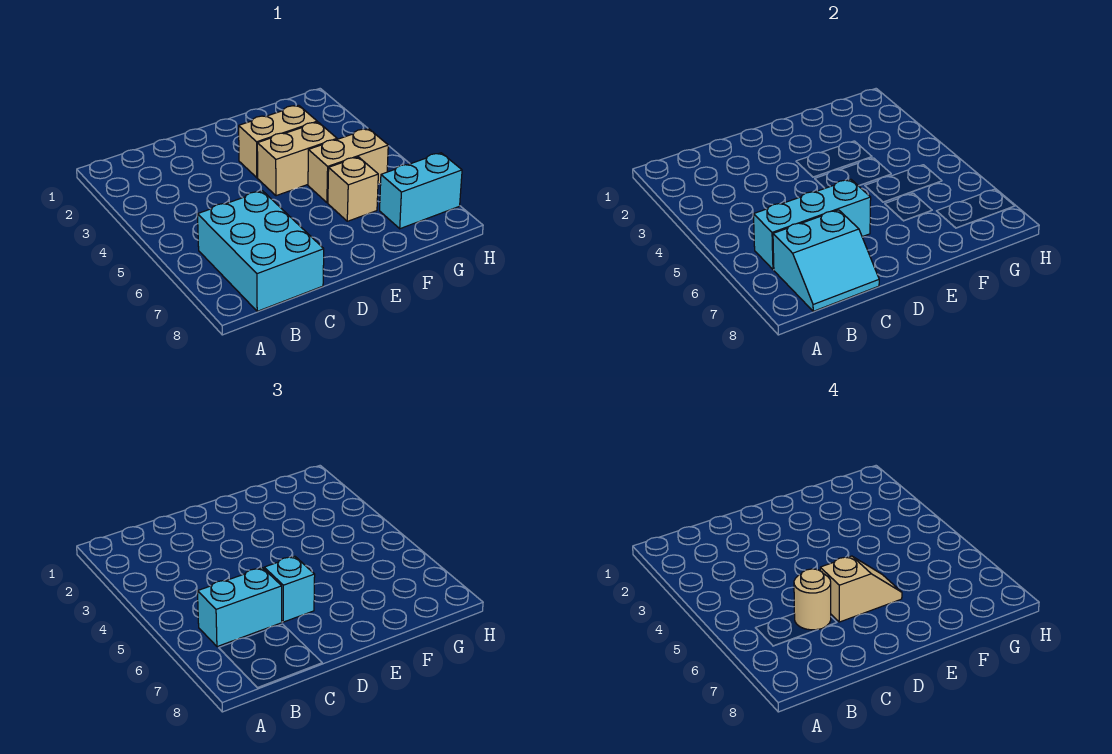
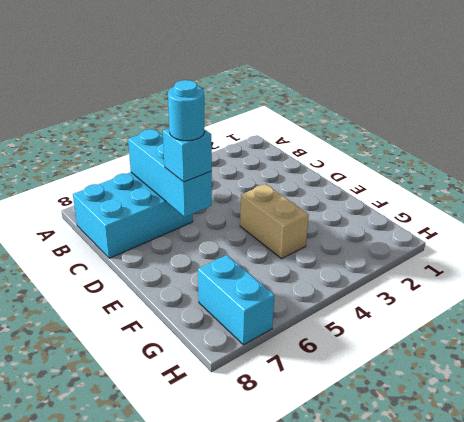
cyan 1x1 round brick [168,80,205,141] -> tan 1x2 slope [820,556,902,622]
none -> tan 1x2 brick [239,105,317,178]
none -> tan 1x2 brick [308,129,388,203]
none -> tan 1x1 brick [328,157,378,221]

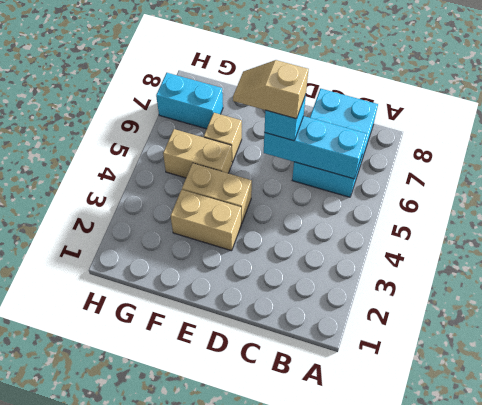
none -> cyan 2x2 slope [773,210,879,311]
none -> cyan 1x2 brick [198,568,282,647]
none -> tan 1x1 round brick [794,569,831,630]

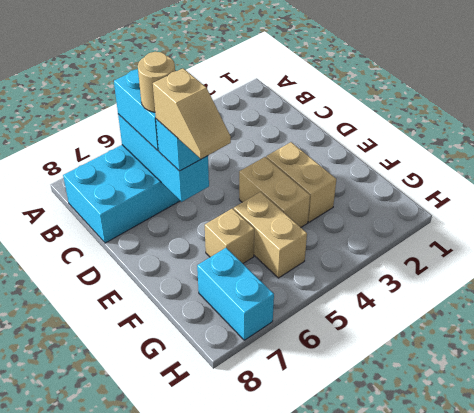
none -> cyan 2x2 slope [773,210,879,311]

